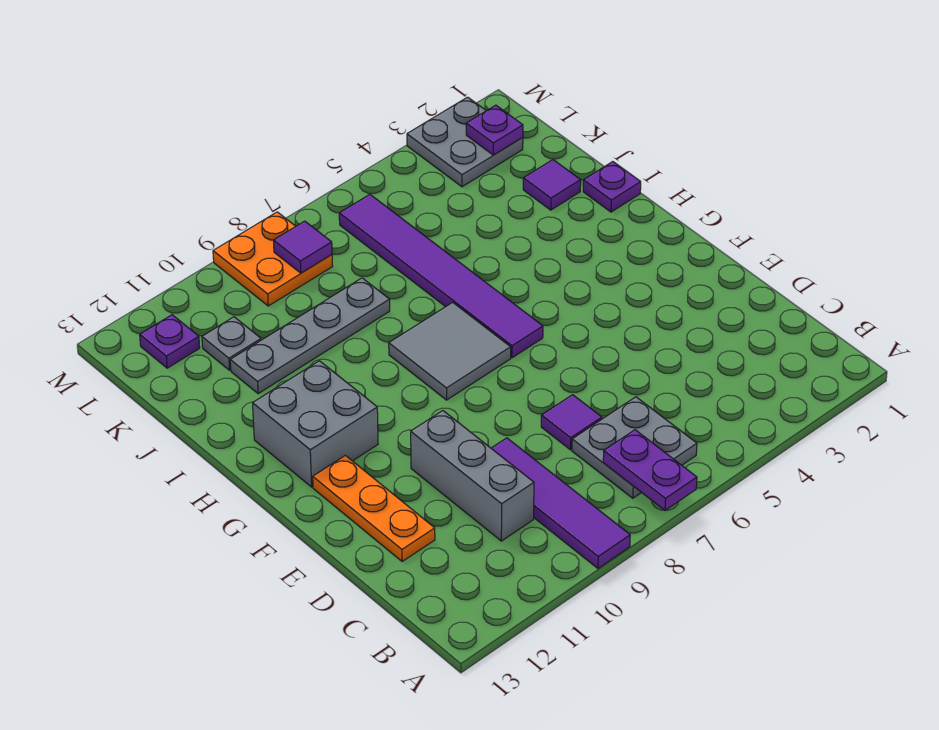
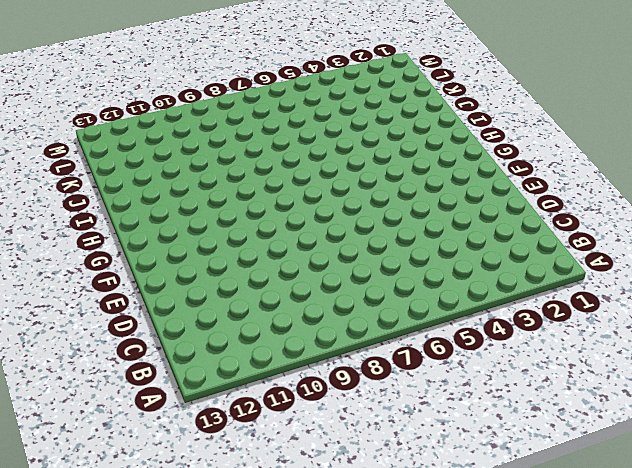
none -> purple 1x4 tile [491,438,630,568]
none -> grey 2x2 plate [572,397,697,498]
none -> grey 1x3 brick [411,411,534,541]

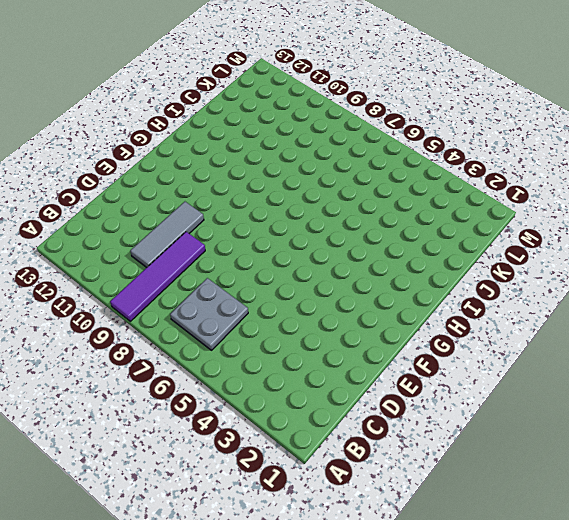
grey 1x3 tile [130,202,204,267] -> grey 1x3 brick [411,411,534,541]
none -> purple 1x1 tile [541,395,602,450]
none -> orange 1x3 plate [313,455,435,561]
none -> purple 1x6 tile [339,195,543,358]

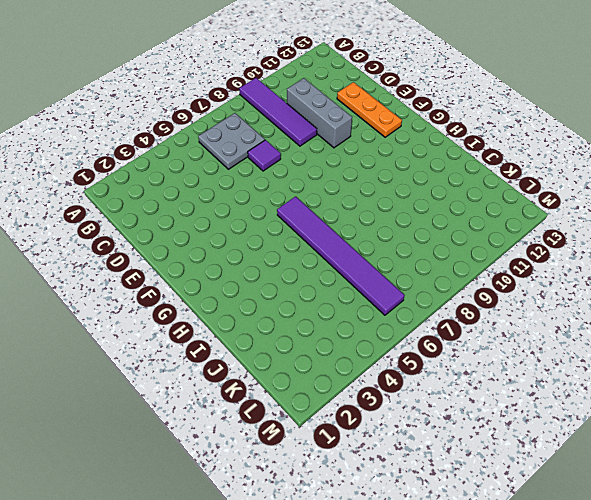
none -> grey 2x2 tile [389,302,511,400]
none -> grey 2x2 brick [253,361,378,487]
none -> purple 1x1 plate [583,162,641,212]

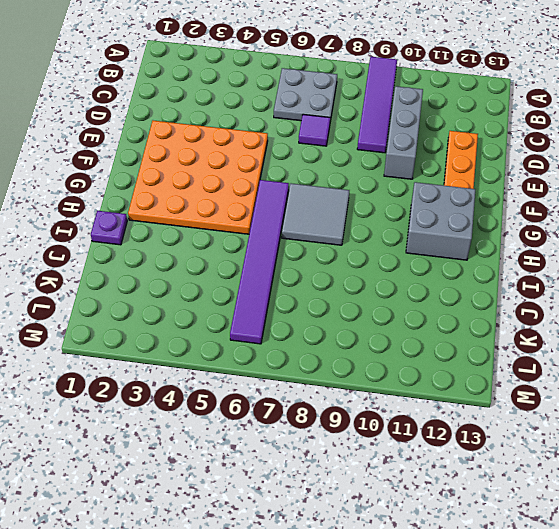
orange 4x4 plate [128,121,268,234] -> none
none -> purple 1x1 tile [523,160,581,210]
none -> grey 1x4 plate [230,278,390,394]
none -> grey 1x1 plate [202,317,261,370]

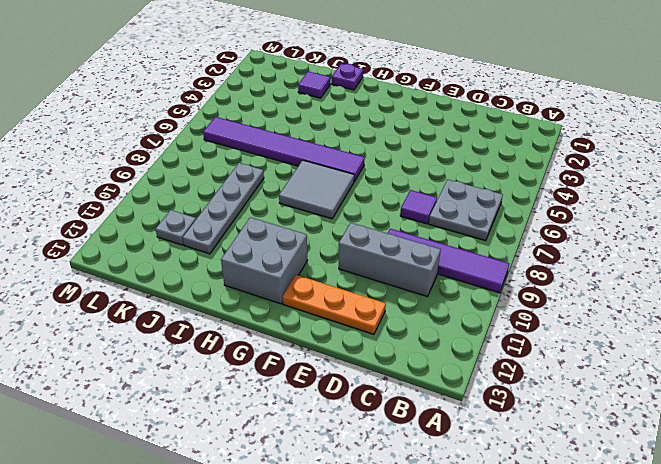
none -> grey 2x2 plate [407,97,523,187]
none -> orange 2x2 plate [213,212,333,306]
none -> purple 1x1 plate [140,315,200,368]

